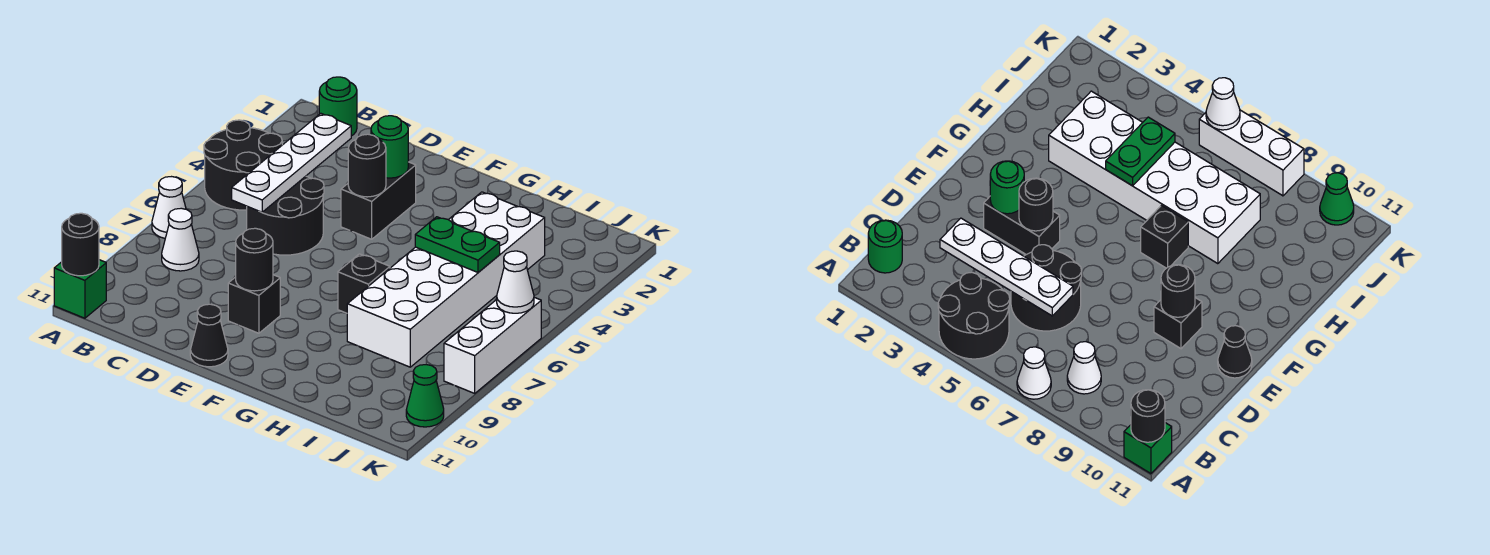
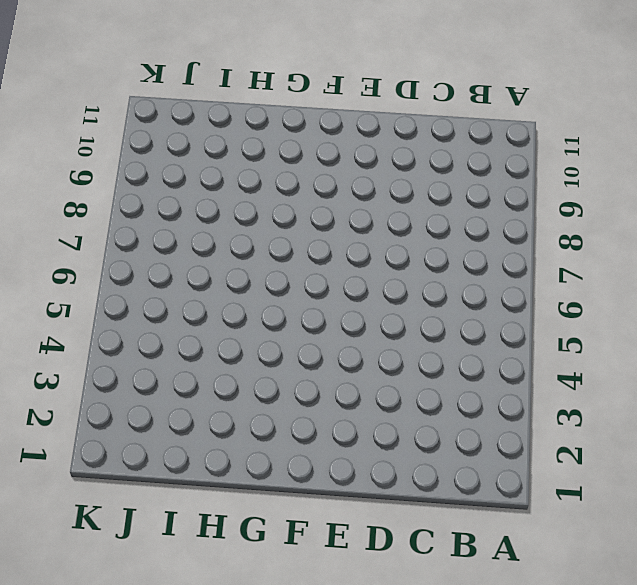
none -> black 2x2 round brick [204,120,282,210]
none -> white 1x1 cone [152,177,186,238]
none -> green 1x1 brick [54,260,106,318]

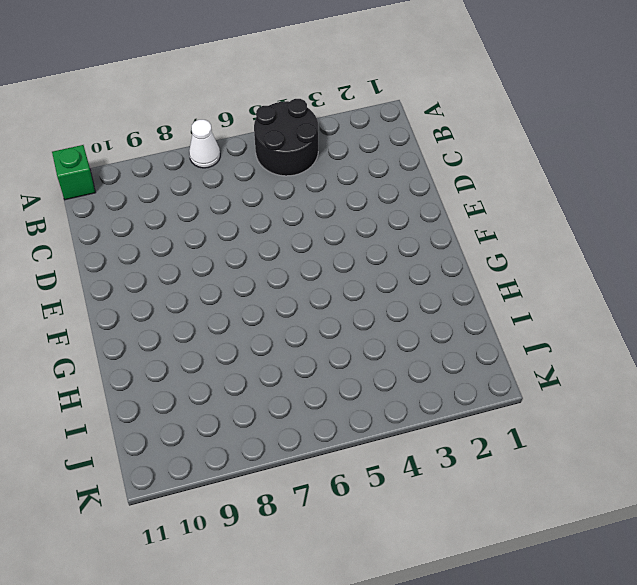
none -> green 1x1 round brick [319,77,357,136]
none -> white 1x1 cone [162,208,199,271]
none -> black 2x2 round brick [247,176,324,255]

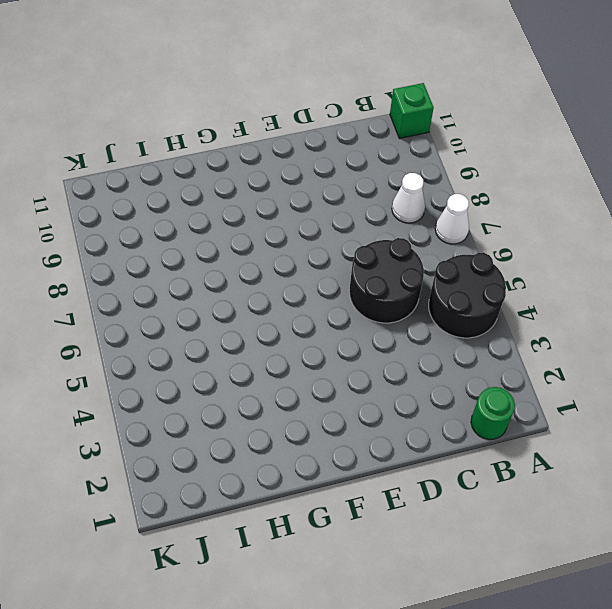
none -> black 1x2 brick [341,162,416,239]
none -> black 1x1 brick [228,275,280,333]
none -> black 1x1 cone [190,304,228,367]

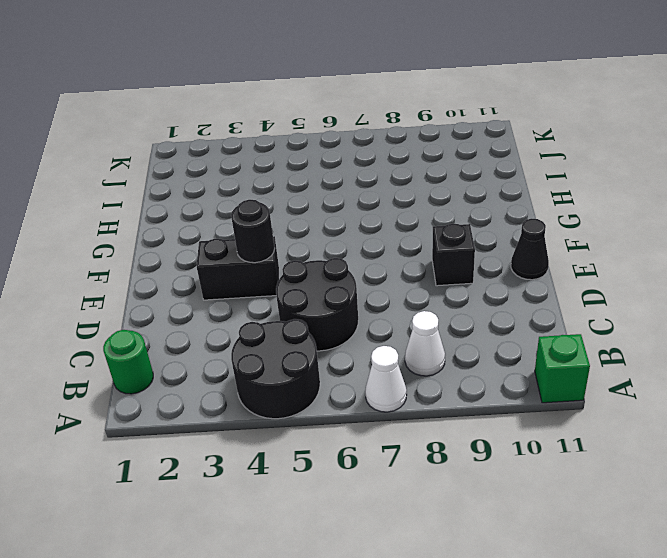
none -> black 1x1 brick [338,254,390,313]
none -> white 2x6 brick [347,192,545,367]
none -> white 1x3 brick [444,297,541,393]

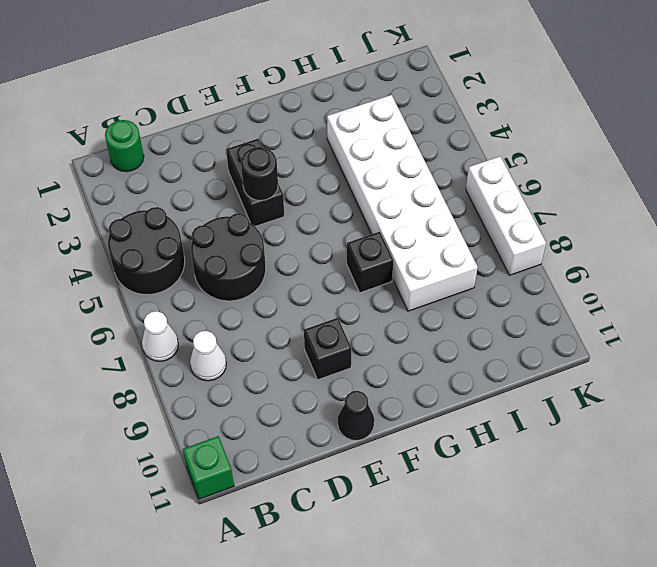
none -> green 1x1 cone [406,365,444,427]
none -> black 1x1 round brick [62,213,99,276]
none -> white 1x4 plate [232,113,351,212]

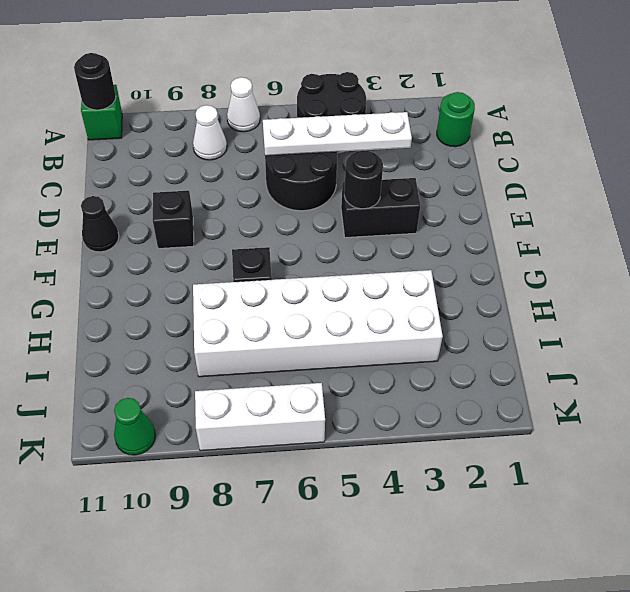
none -> green 1x1 round brick [371,116,408,178]
none -> black 1x1 round brick [236,228,273,291]
none -> green 1x2 plate [415,217,500,272]

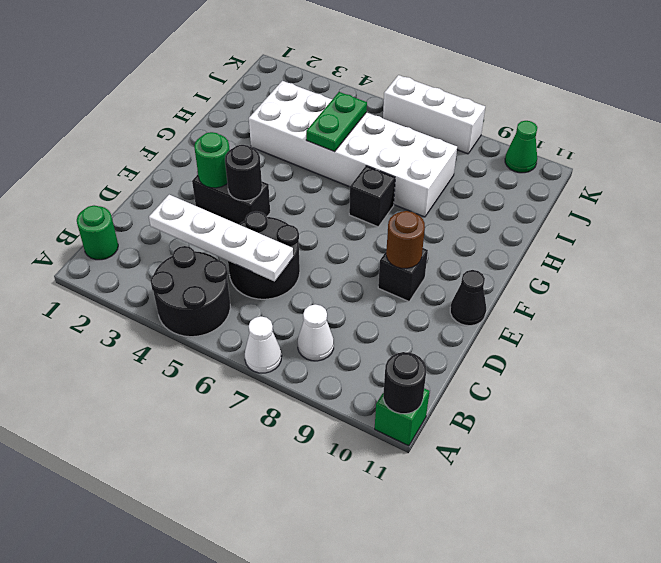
brown 1x1 round brick [386,211,425,269] -> black 1x1 round brick [236,228,273,291]
none -> white 1x1 cone [497,251,534,313]

